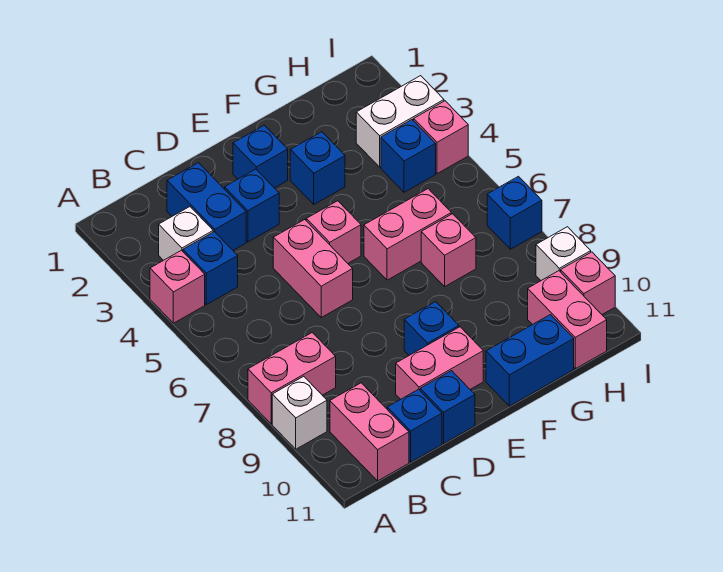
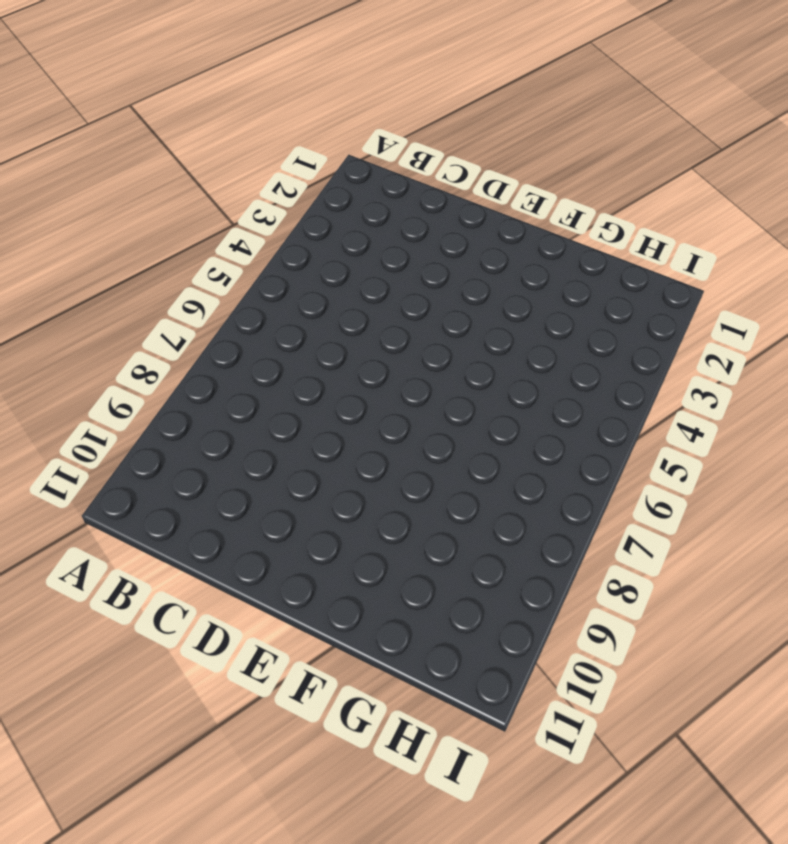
none -> pink 1x1 brick [150,250,205,323]
none -> pink 1x2 brick [248,333,336,424]
none -> white 1x1 brick [272,376,327,449]

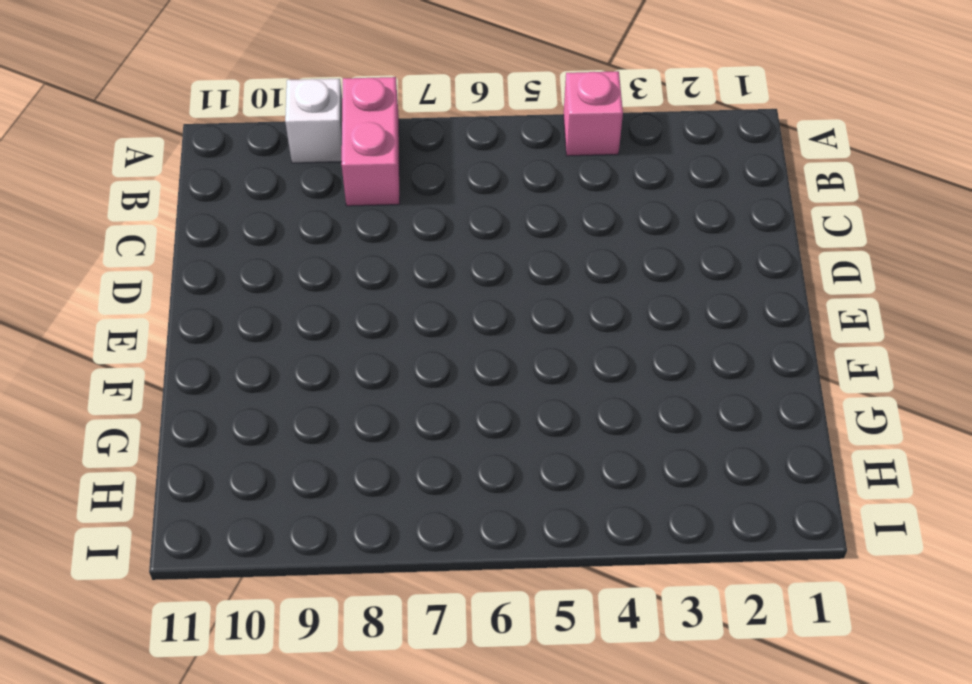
none -> white 1x1 brick [159,207,213,260]
none -> blue 1x1 brick [183,232,238,305]
none -> pink 1x2 brick [330,383,409,481]

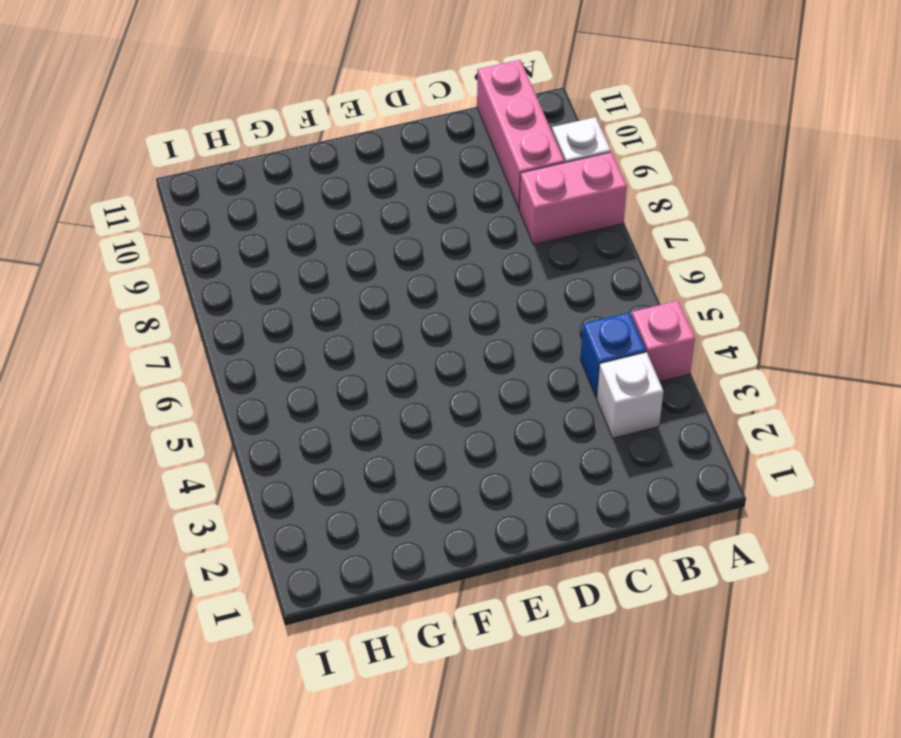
pink 1x3 brick [477,60,564,208] -> pink 1x2 brick [330,383,409,481]
none -> blue 1x2 brick [167,163,246,250]
none -> blue 1x1 brick [387,389,442,462]
none -> blue 1x1 brick [225,169,279,242]

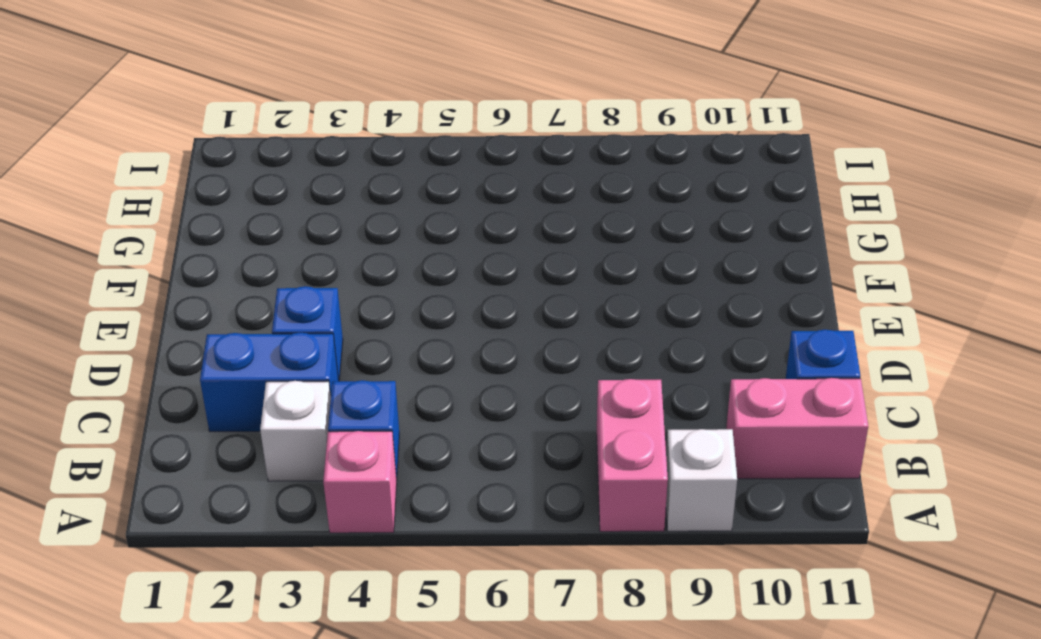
none -> pink 1x2 brick [273,220,353,317]
none -> pink 1x2 brick [396,327,483,399]
none -> blue 1x1 brick [420,371,475,443]

